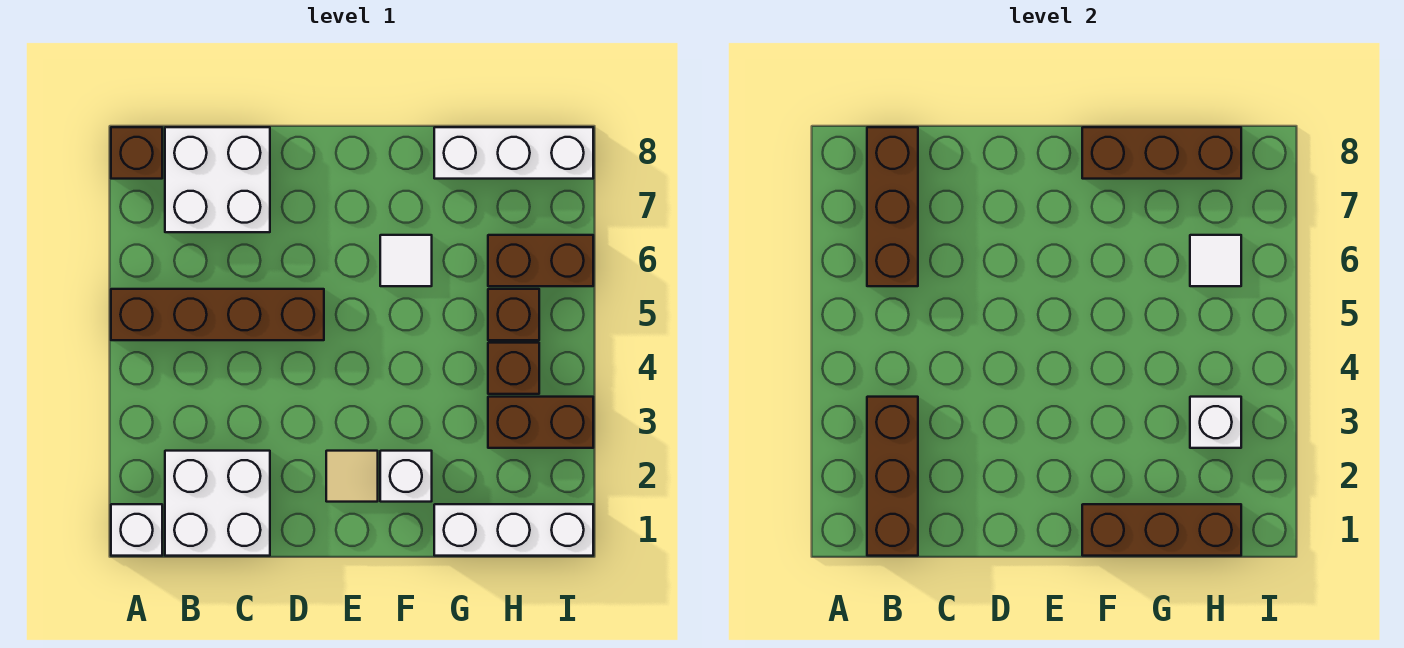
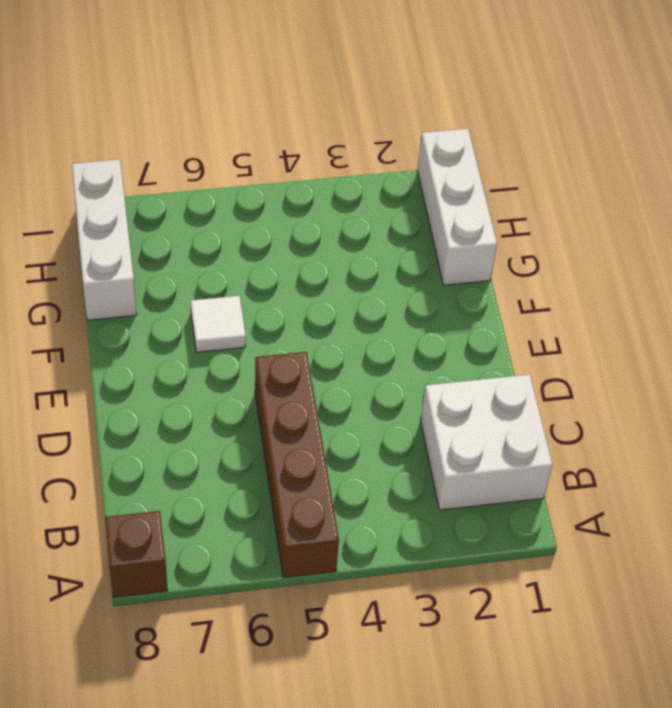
none -> white 1x1 brick [111,504,162,556]
none -> white 2x2 brick [165,127,270,232]
none -> tan 1x1 tile [326,451,378,502]

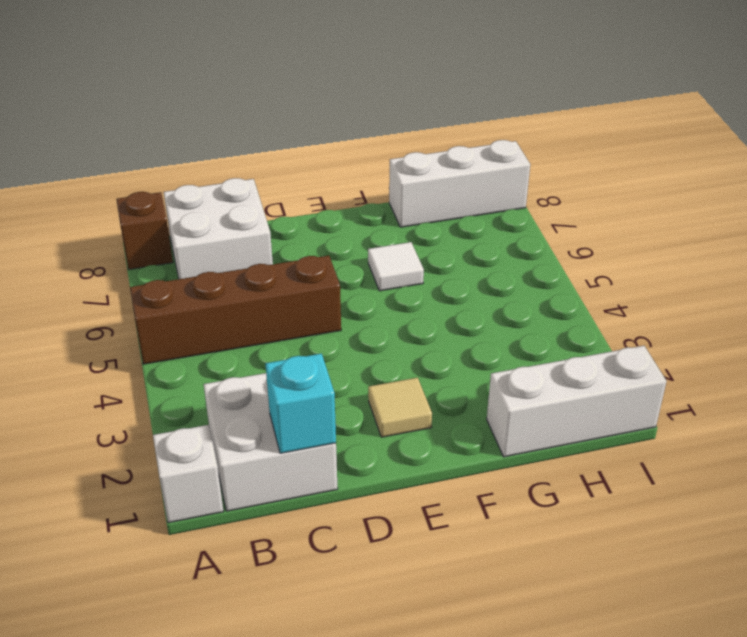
cyan 1x1 brick [265,354,336,453] -> none
none -> white 1x1 brick [380,451,432,502]
none -> brown 1x2 brick [488,397,593,448]
none -> brown 1x1 brick [488,343,539,394]

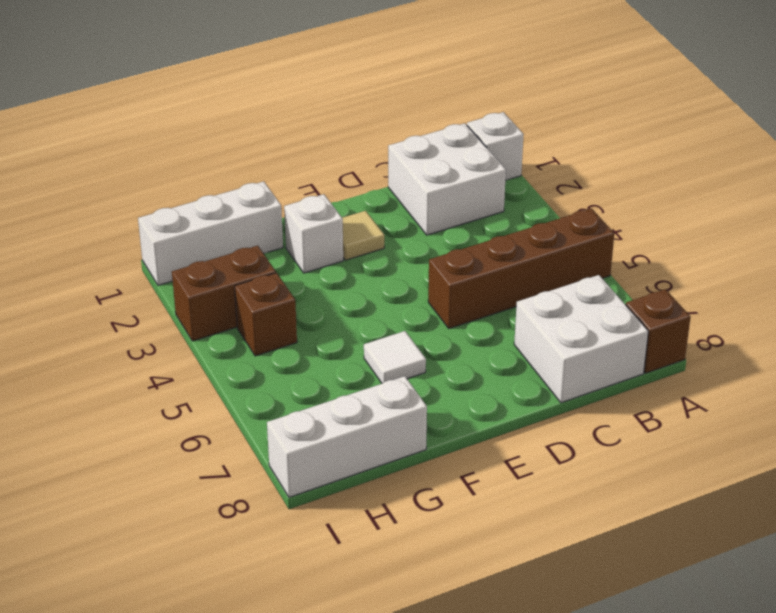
none -> brown 1x1 brick [488,289,539,340]
none -> brown 1x2 brick [488,235,593,286]
none -> brown 1x3 brick [867,397,918,556]

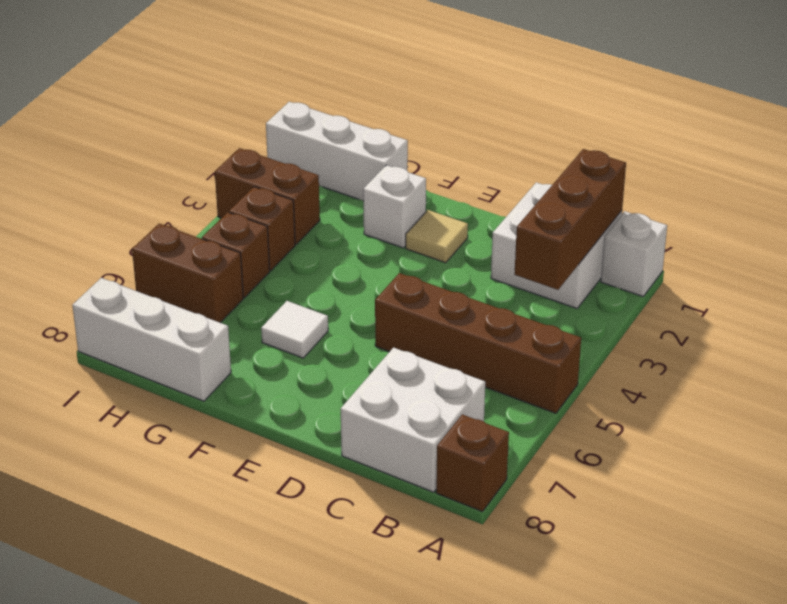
none -> brown 1x3 brick [867,127,918,286]
none -> brown 1x3 brick [1082,504,1241,556]
none -> brown 1x3 brick [1082,127,1241,179]

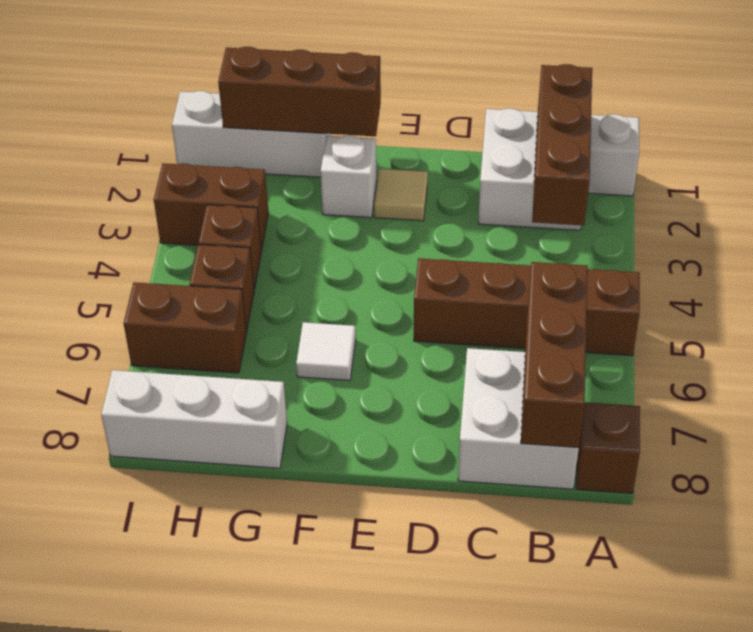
none -> brown 1x3 brick [1082,127,1241,179]
none -> white 1x1 brick [1190,397,1241,448]
none -> white 1x1 tile [1190,235,1241,286]

